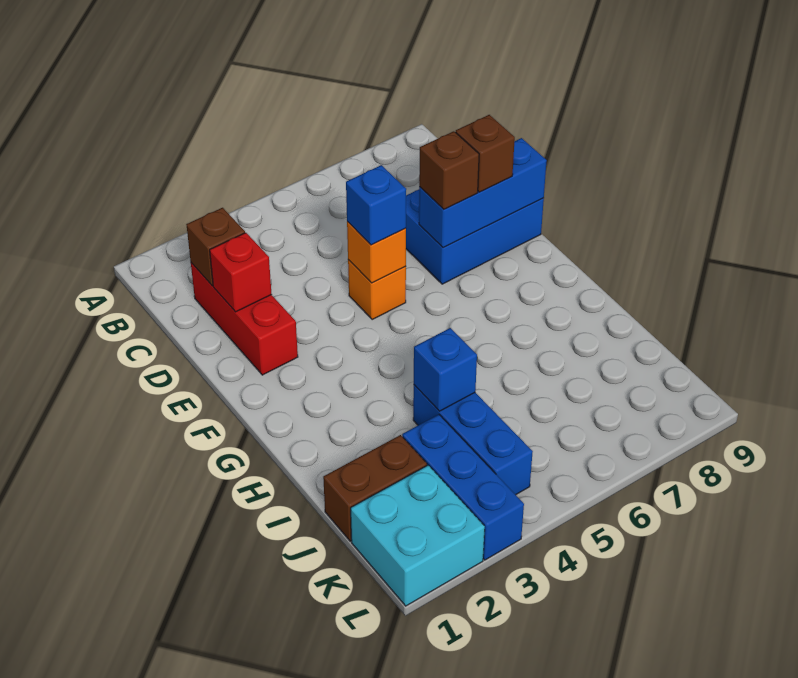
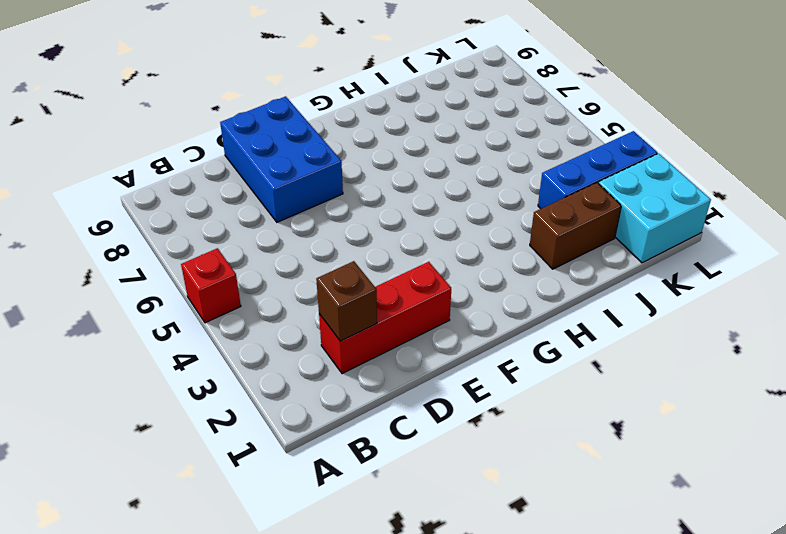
red 1x1 brick [181,248,241,323] -> red 1x1 brick moved to [210,233,272,312]
brown 1x2 brick [530,183,621,269] -> brown 1x2 brick turned to [323,435,427,541]
none -> orange 1x1 brick [348,260,406,320]
none -> blue 1x3 brick [413,385,533,495]
none -> orange 1x1 brick [347,221,406,283]

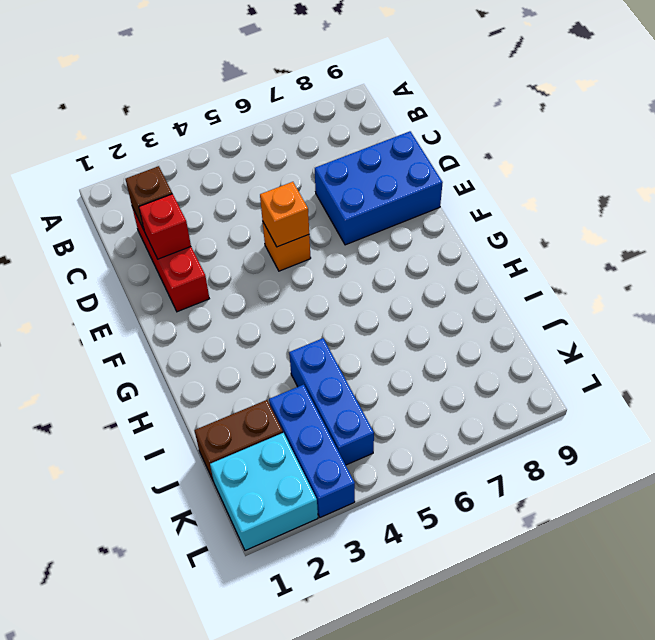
none -> blue 1x3 brick [419,138,547,248]
none -> blue 1x1 brick [414,328,477,411]
none -> blue 1x1 brick [346,165,406,245]

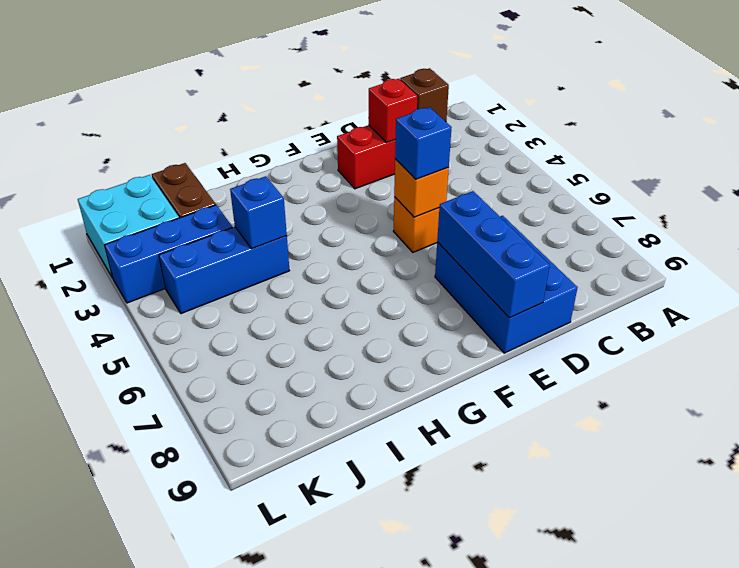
none -> brown 1x1 brick [419,131,479,209]
none -> brown 1x1 brick [456,115,515,192]

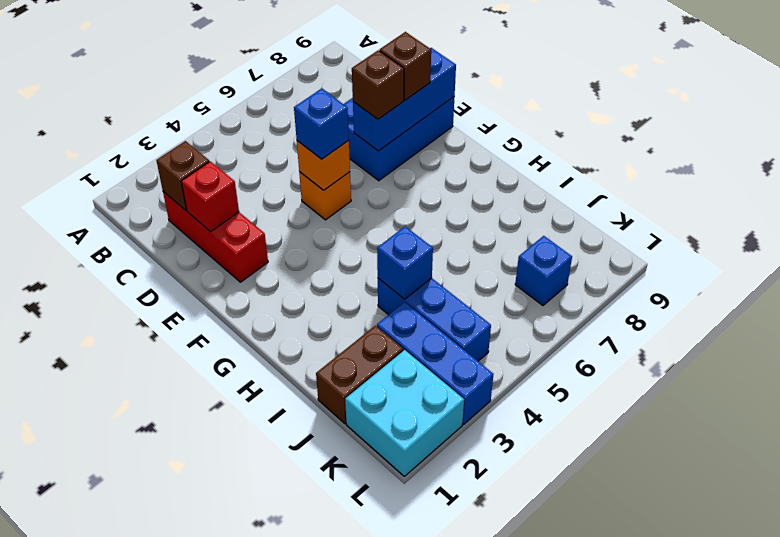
blue 1x1 brick [515,236,572,306] -> none

